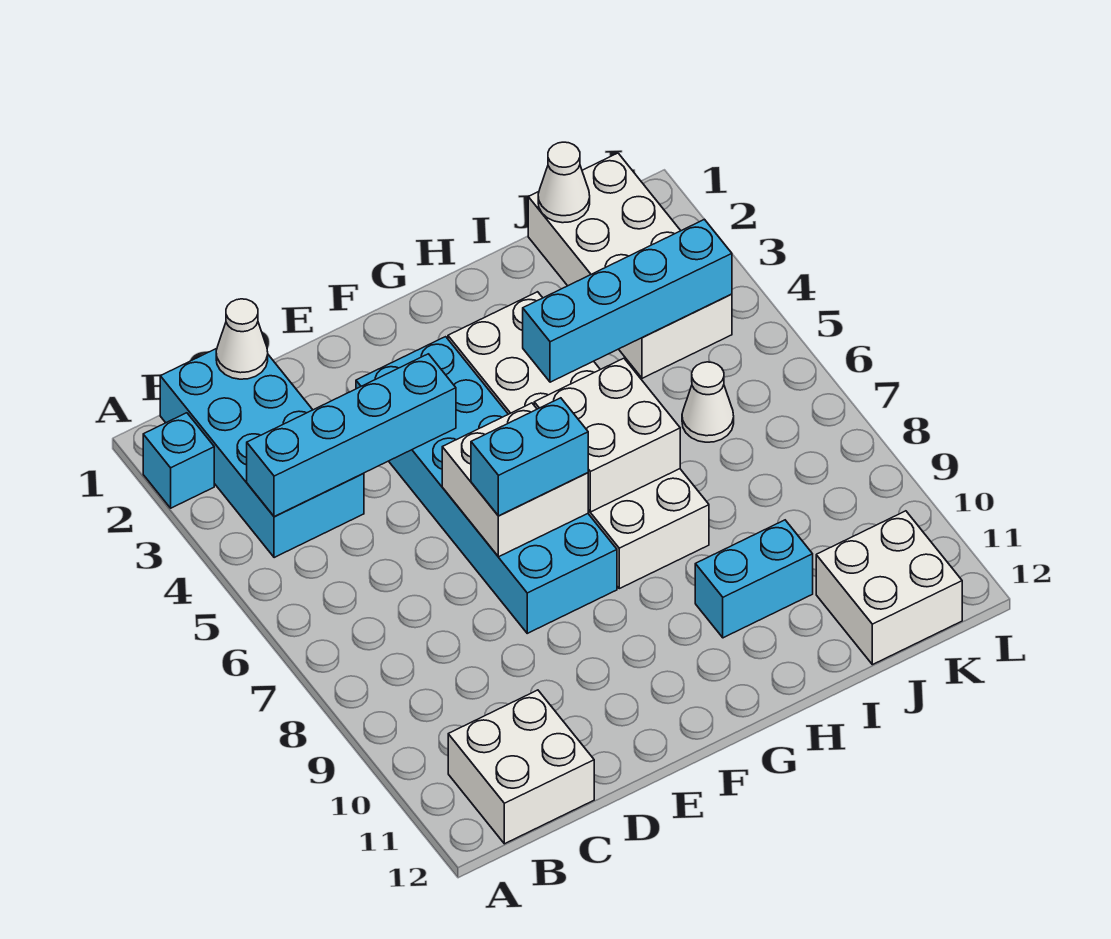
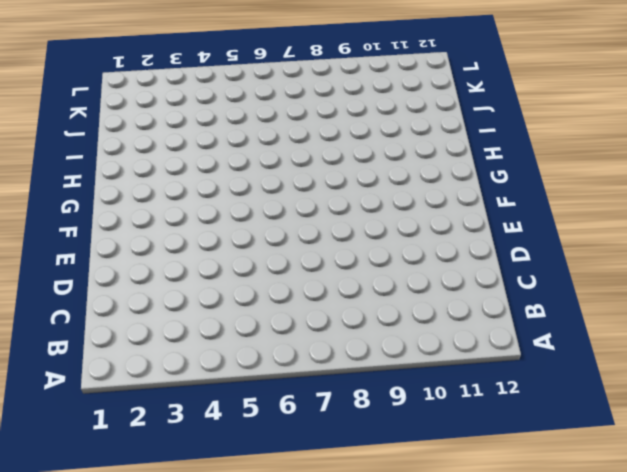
none -> cyan 1x1 brick [143,413,214,508]
none -> cyan 2x4 brick [160,348,364,558]
none -> white 2x2 brick [448,690,594,844]

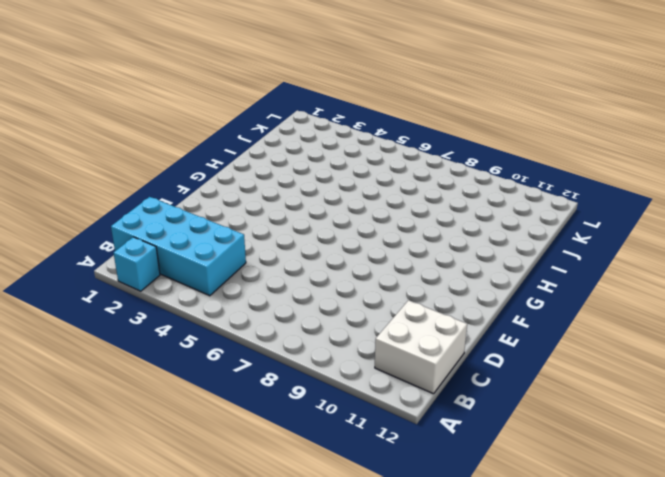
none -> cyan 2x6 brick [356,337,617,633]
none -> white 2x6 brick [448,292,709,589]
none -> cyan 1x2 brick [695,520,813,638]

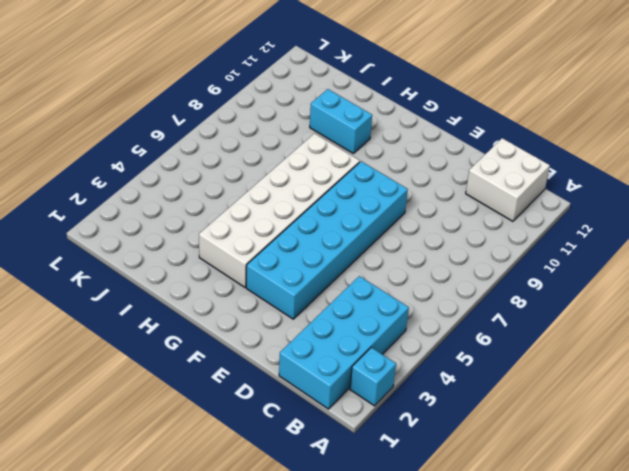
none -> white 2x4 brick [528,153,732,378]
none -> white 1x1 cone [682,362,734,442]
none -> white 2x2 brick [816,511,962,665]

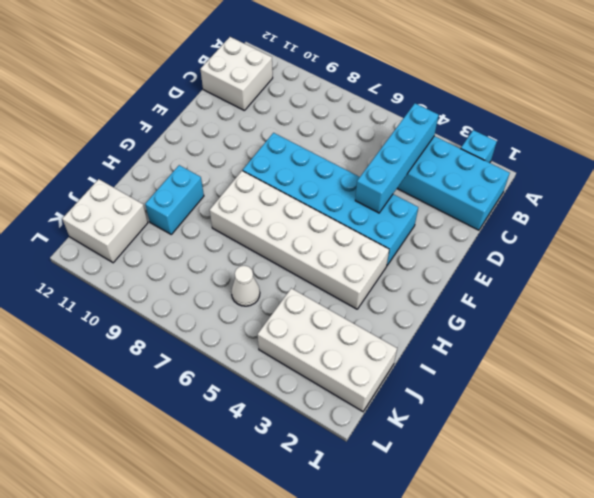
none -> white 1x1 cone [216,299,268,379]
none -> white 2x2 brick [442,403,588,557]
none -> white 2x2 brick [534,358,680,512]

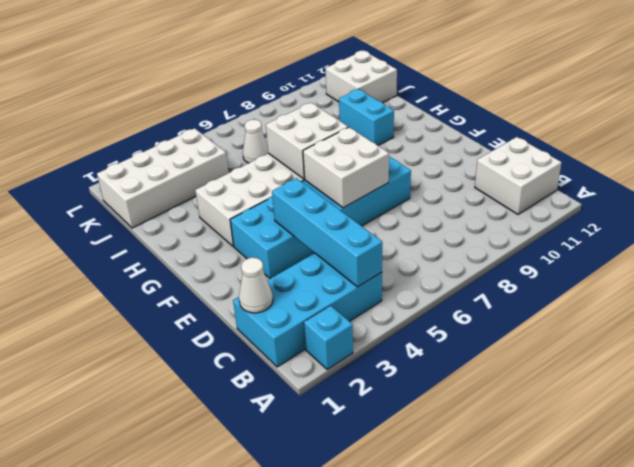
none -> cyan 1x4 brick [523,219,732,382]
none -> white 1x1 cone [538,142,590,223]
none -> cyan 1x2 brick [471,398,588,516]

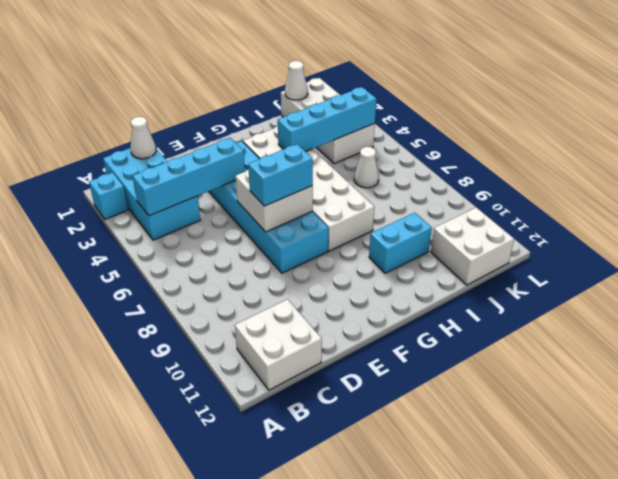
none -> white 2x2 brick [534,358,680,512]

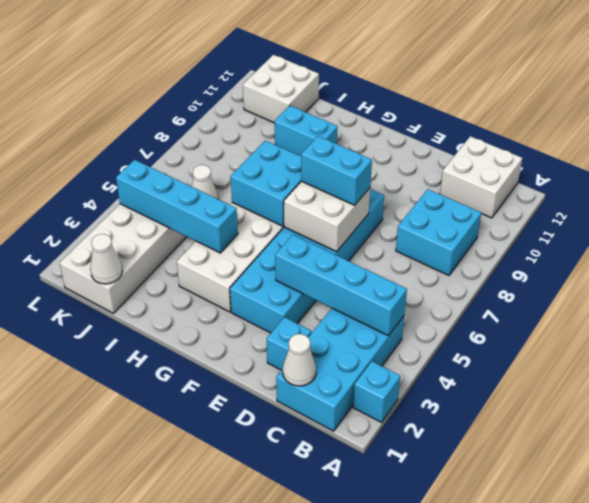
cyan 2x2 brick [396,189,481,275] -> none
cyan 1x1 brick [267,317,311,370] -> none
cyan 2x2 brick [231,141,301,226] -> white 2x2 brick [534,358,680,512]

